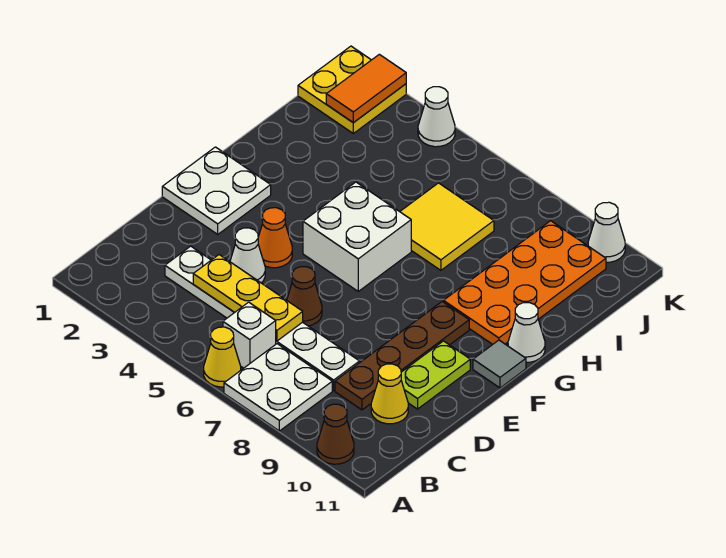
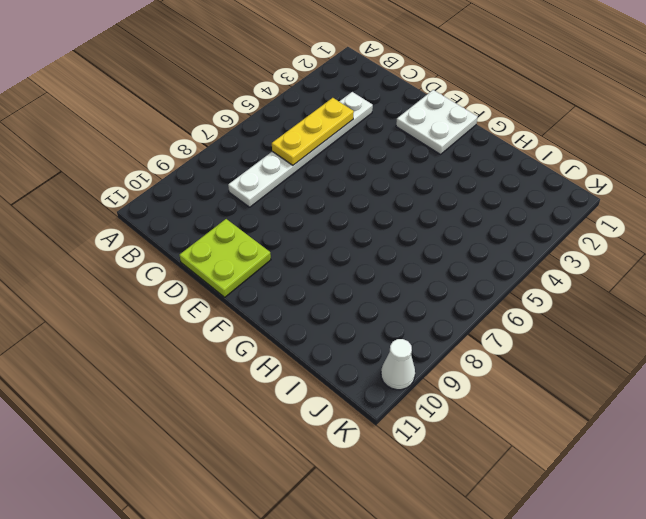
lime 2x2 plate [180,219,271,297] -> lime 1x2 plate [401,341,470,409]
none -> yellow 1x1 cone [204,327,241,387]
none -> white 2x2 plate [224,344,332,431]
none -> brown 1x1 cone [317,404,354,464]

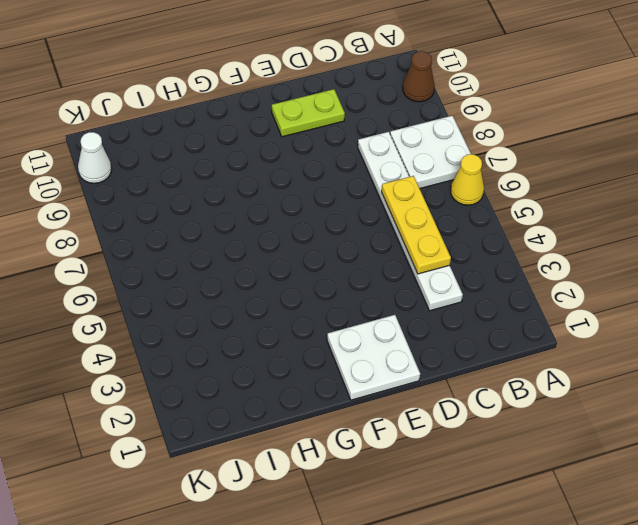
none -> white 1x1 brick [223,302,276,368]
none -> brown 1x4 plate [335,302,469,410]
none -> yellow 1x1 cone [371,364,408,424]

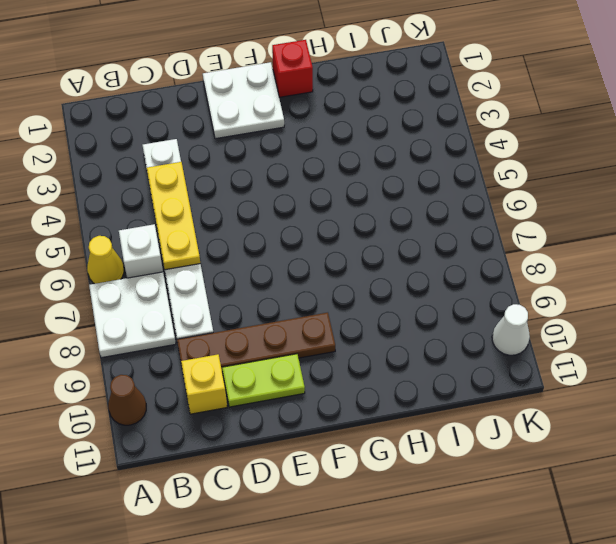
yellow 1x1 brick [181,354,227,414] -> yellow 1x1 cone [371,364,408,424]
red 1x1 brick [272,40,313,97] -> none
none -> white 1x1 cone [230,228,265,283]
none -> brown 1x1 cone [287,267,322,326]
none -> orange 1x1 cone [258,208,292,268]

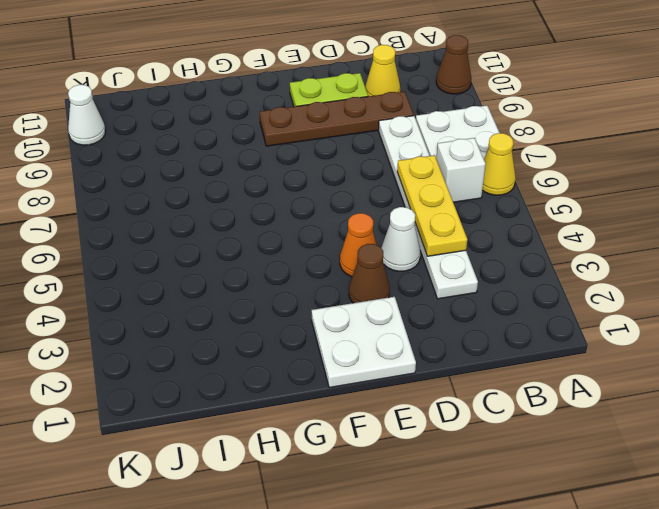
brown 1x1 cone [349,244,390,303] -> brown 1x1 cone moved to [287,267,322,326]
none -> white 2x2 brick [303,182,411,291]
none -> grey 1x1 tile [473,340,526,388]
none -> orange 2x4 plate [444,221,606,344]

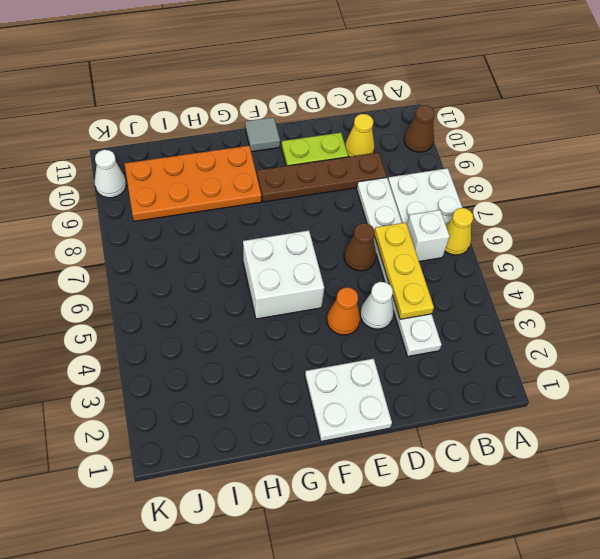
none -> white 1x1 cone [508,303,545,362]
none -> yellow 2x2 tile [400,183,494,270]
none -> yellow 2x2 plate [298,46,406,133]

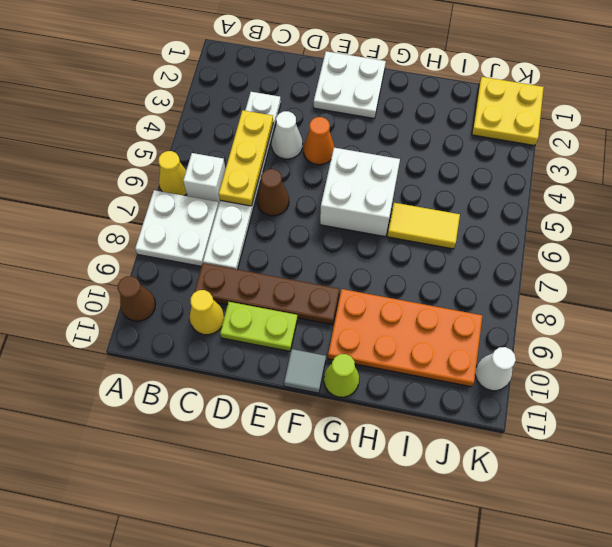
lime 1x1 cone [324,354,359,397] -> white 1x1 cone [508,303,545,362]
yellow 1x2 tile [387,203,460,249] -> yellow 2x2 tile [400,183,494,270]
none -> white 1x1 cone [418,87,455,147]
none -> orange 1x2 tile [326,54,406,123]

